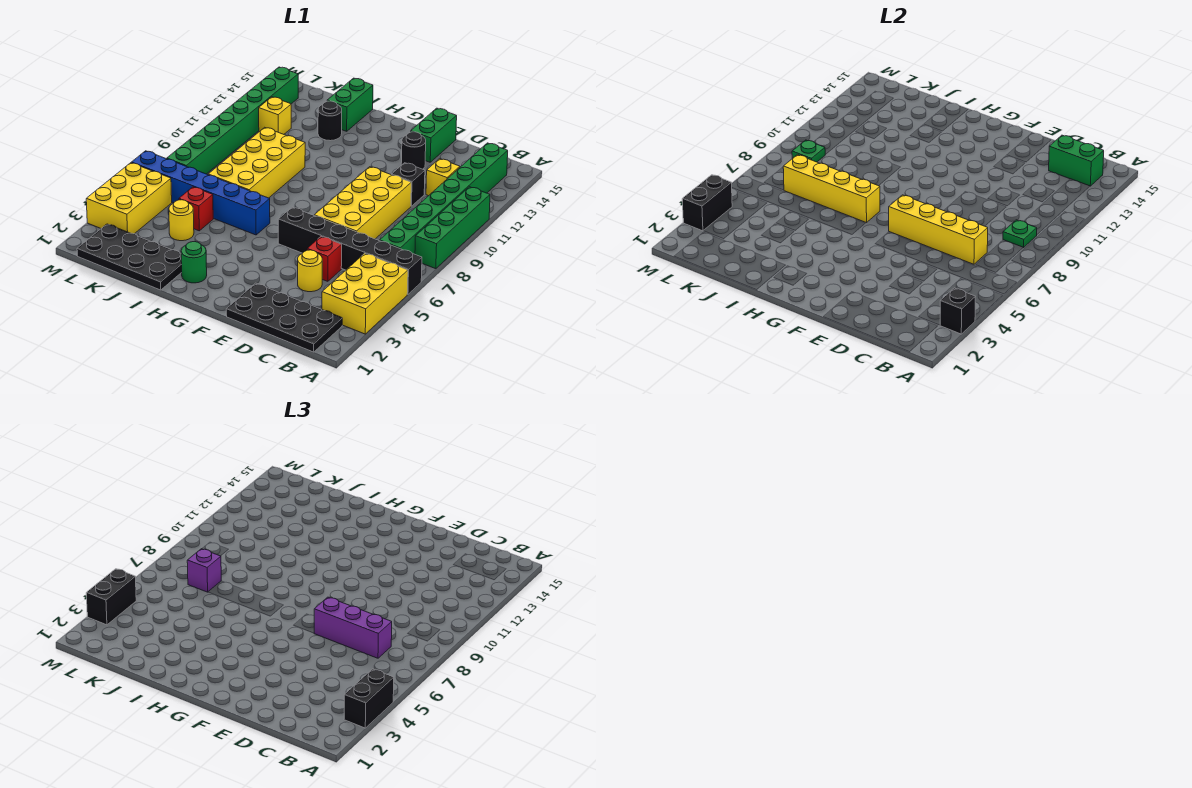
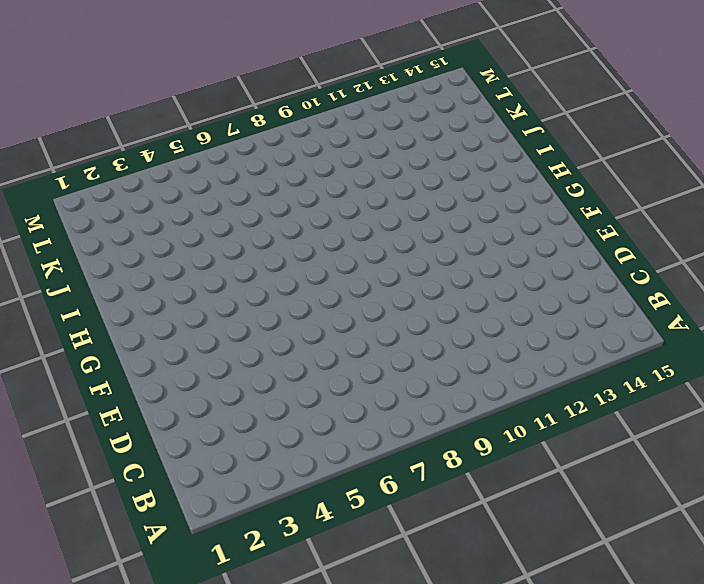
none -> yellow 2x3 brick [322,253,408,334]
none -> black 1x6 brick [278,207,422,294]
none -> green 1x4 brick [415,187,490,269]
none -> black 2x4 plate [226,283,342,352]

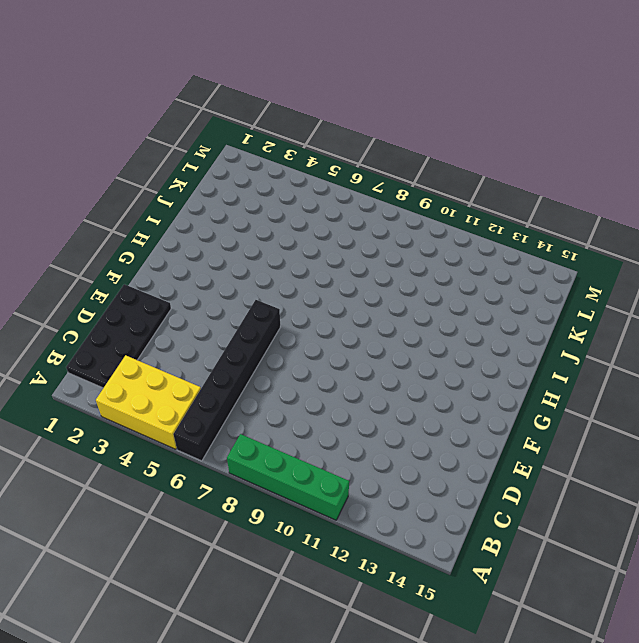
none -> green 1x8 brick [380,143,508,254]
none -> yellow 1x1 brick [426,159,460,196]
none -> yellow 1x1 round brick [298,250,322,292]
none -> red 1x1 brick [307,237,342,281]

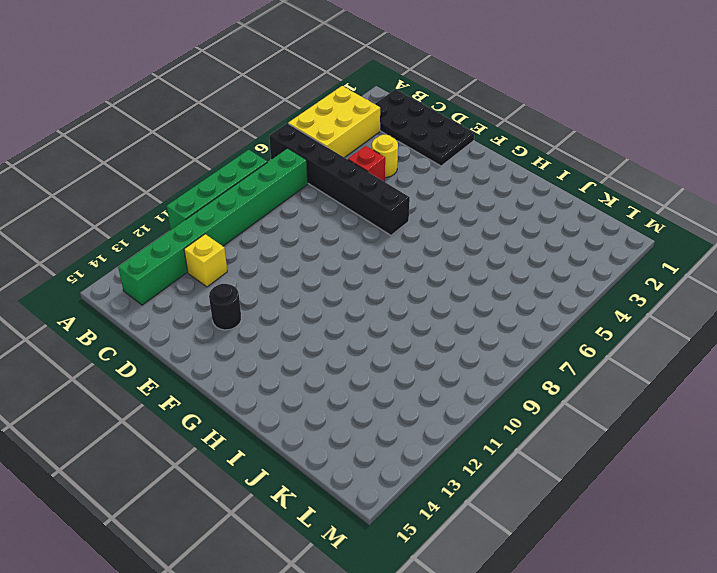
none -> yellow 2x4 brick [314,167,411,239]
none -> black 1x1 brick [392,163,425,206]
none -> green 1x2 brick [411,108,457,162]
none -> green 1x1 round brick [181,242,207,283]

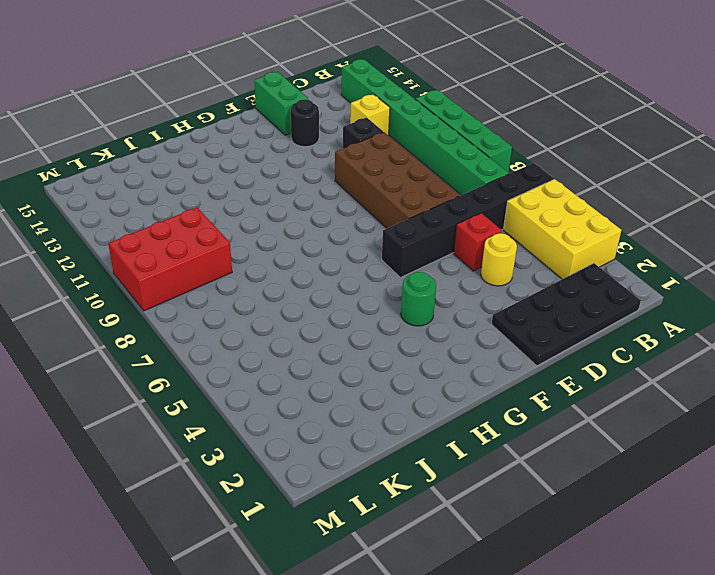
brown 2x4 brick [335,132,459,228] -> yellow 2x4 brick [314,167,411,239]
green 1x1 round brick [401,272,436,326] -> green 1x1 round brick moved to [181,242,207,283]
red 2x3 brick [108,208,232,311] -> green 1x8 brick [166,67,298,174]
none -> blue 1x6 brick [131,151,270,235]
none -> black 2x4 plate [77,224,182,290]
none -> yellow 2x4 brick [208,127,305,198]
none -> black 1x1 round brick [318,101,342,141]

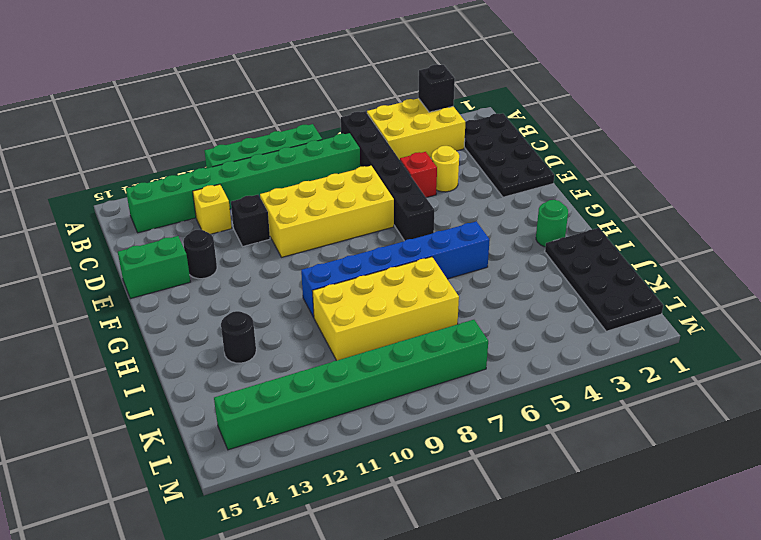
blue 1x6 brick [301,221,490,317] -> blue 1x6 brick turned to [131,151,270,235]
none -> green 1x2 brick [327,78,373,131]
none -> yellow 1x1 round brick [169,200,194,241]
none -> red 1x1 brick [179,187,213,231]
none -> yellow 1x1 brick [259,97,291,134]

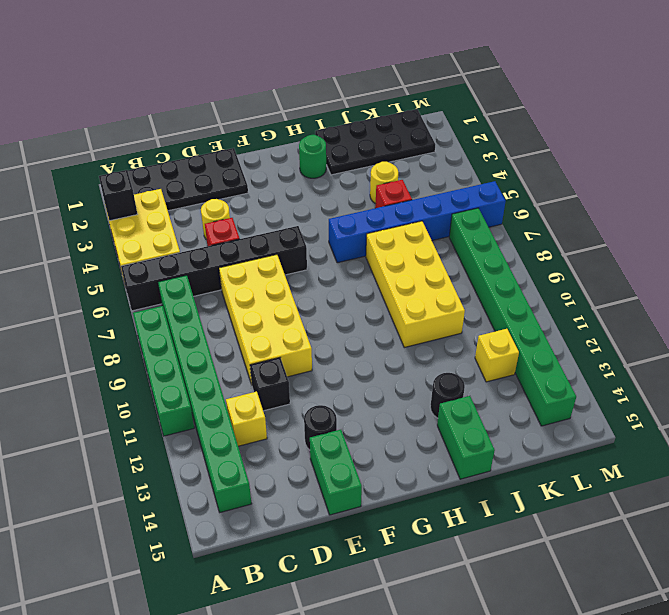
none -> yellow 2x3 brick [86,163,172,234]
none -> green 1x1 plate [1003,220,1037,248]
none -> green 1x2 brick [1049,135,1104,186]
none -> yellow 1x4 brick [889,195,988,264]

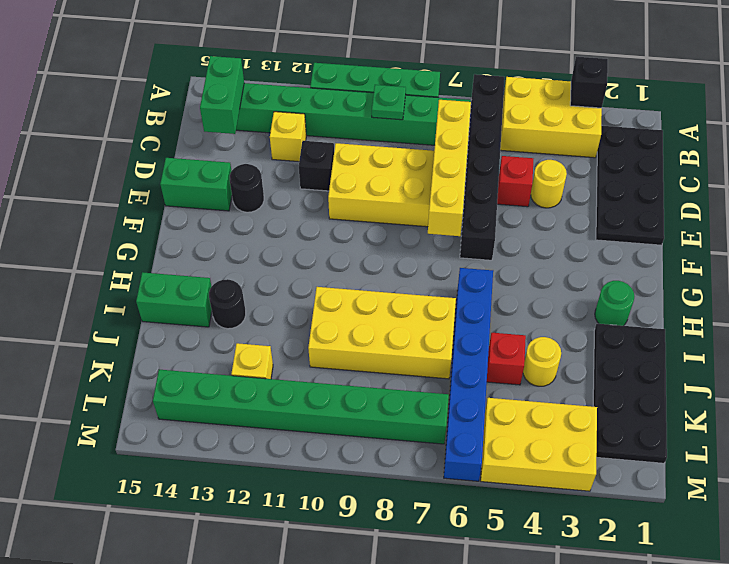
none -> yellow 1x4 brick [783,155,880,223]
none -> green 1x1 plate [792,140,825,162]
none -> black 1x2 brick [682,175,732,231]
none -> black 1x2 brick [344,669,394,728]

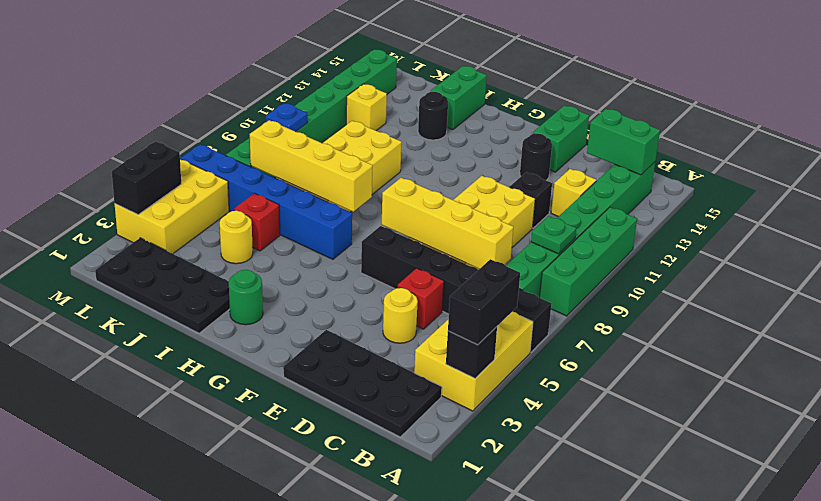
blue 1x1 plate [266,103,308,132] -> green 1x1 plate [792,140,825,162]
none -> purple 1x3 brick [314,597,392,658]
none -> purple 1x1 brick [187,549,221,592]
none -> black 1x2 brick [86,569,136,625]

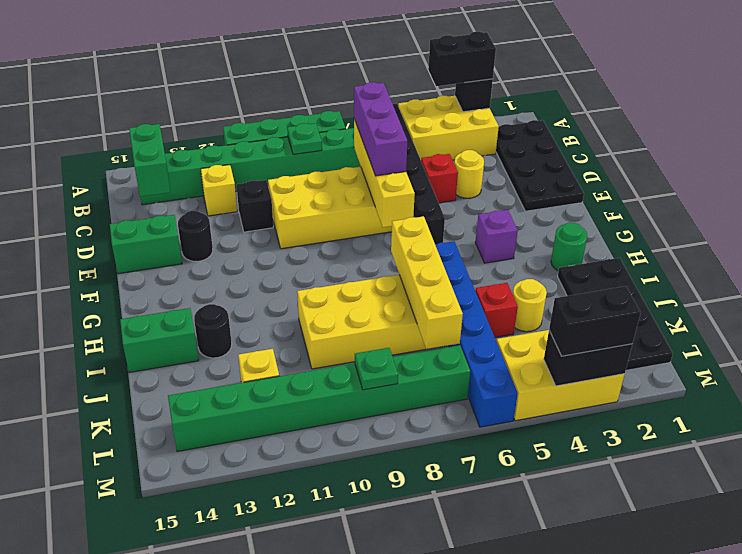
purple 1x1 brick [475,210,518,263] -> purple 1x1 brick moved to [187,549,221,592]

